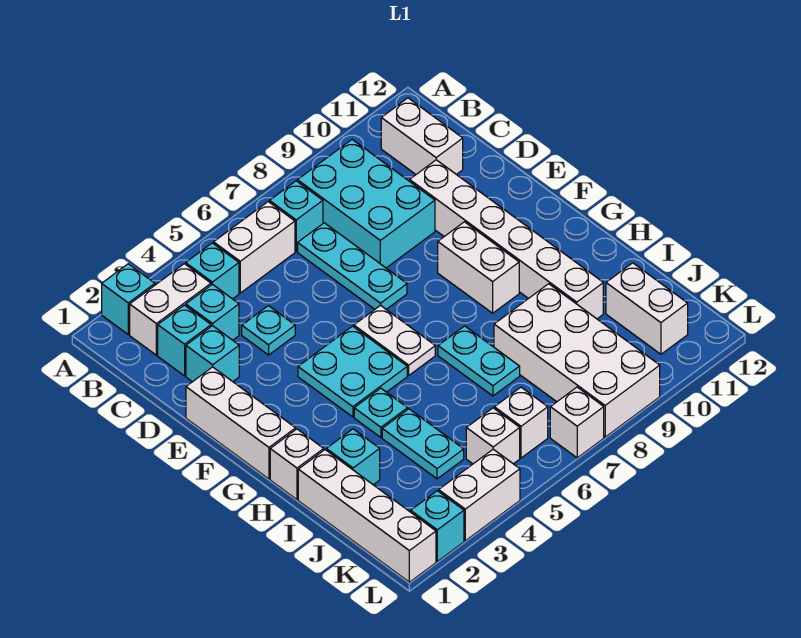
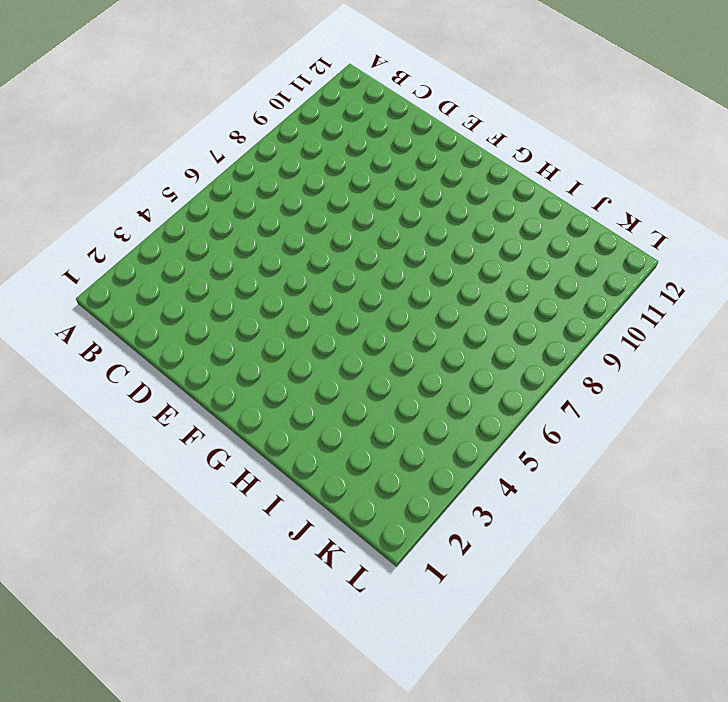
none -> cyan 1x1 brick [102,264,155,334]
none -> white 1x2 brick [130,264,211,355]
none -> cyan 1x1 brick [186,243,239,299]
none -> white 1x2 brick [214,202,295,293]

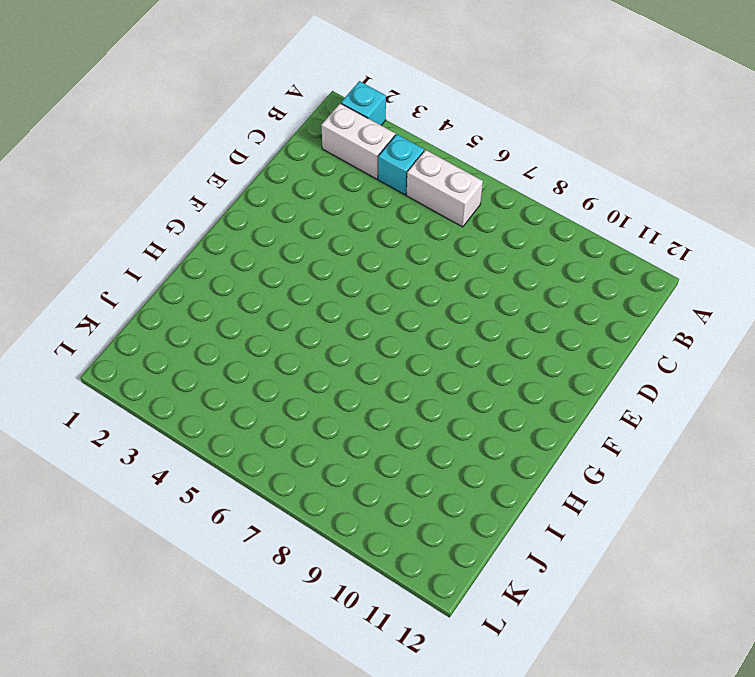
none -> cyan 1x1 brick [270,181,323,251]
none -> cyan 2x3 brick [297,140,435,268]
none -> white 1x2 brick [381,98,463,174]
none -> cyan 1x1 brick [158,305,211,376]

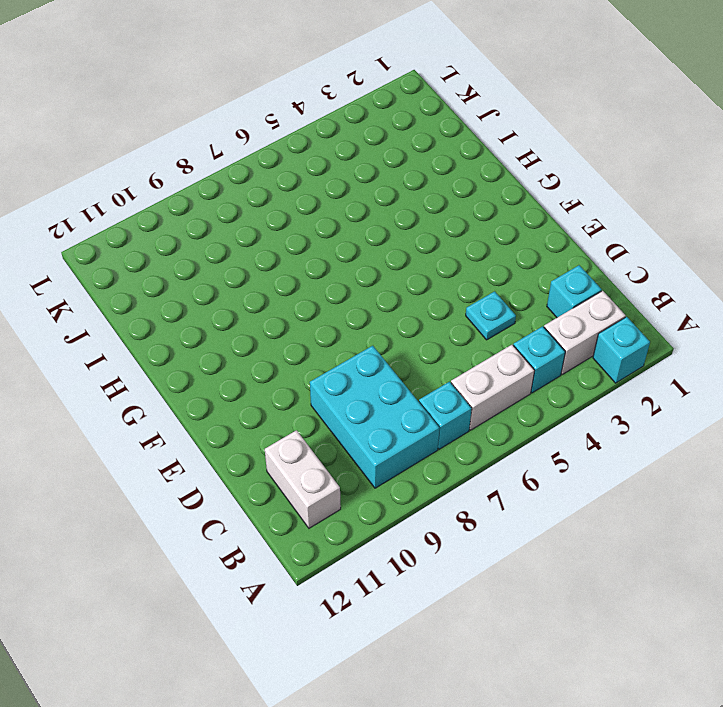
none -> cyan 1x1 brick [186,284,239,340]
none -> cyan 1x3 plate [298,223,407,309]
none -> cyan 1x1 brick [186,326,239,382]
none -> white 1x6 brick [410,160,603,319]

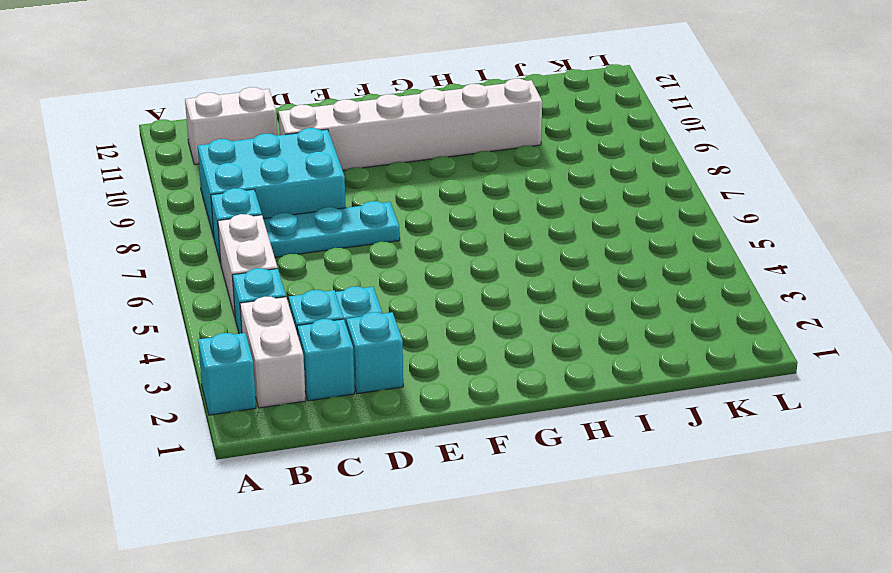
none -> white 1x3 brick [186,367,296,479]
none -> cyan 2x2 plate [298,326,407,417]
none -> white 1x2 plate [354,305,435,375]
none -> white 1x2 brick [438,222,519,313]

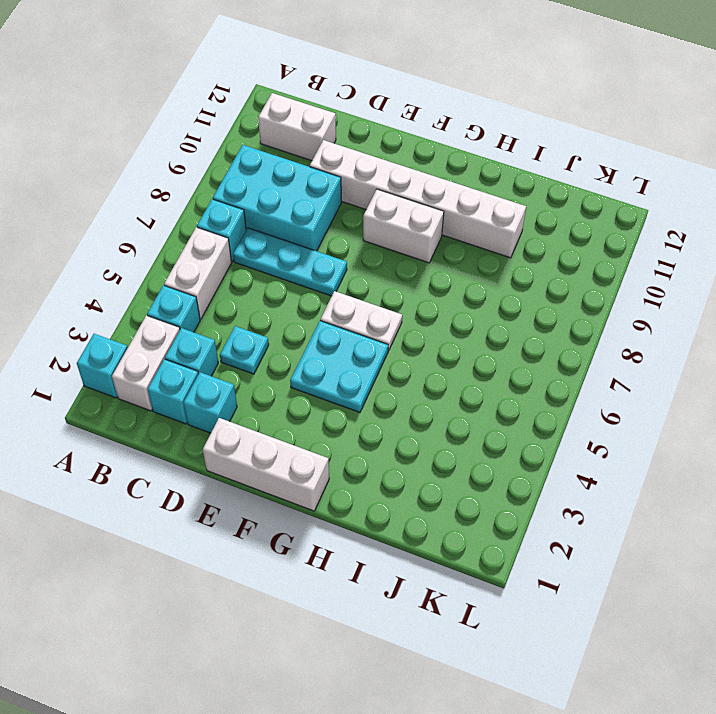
none -> white 1x1 brick [270,429,324,500]
none -> cyan 1x1 plate [354,388,408,437]
none -> cyan 1x2 plate [438,326,520,396]
none -> white 1x4 brick [298,450,436,582]

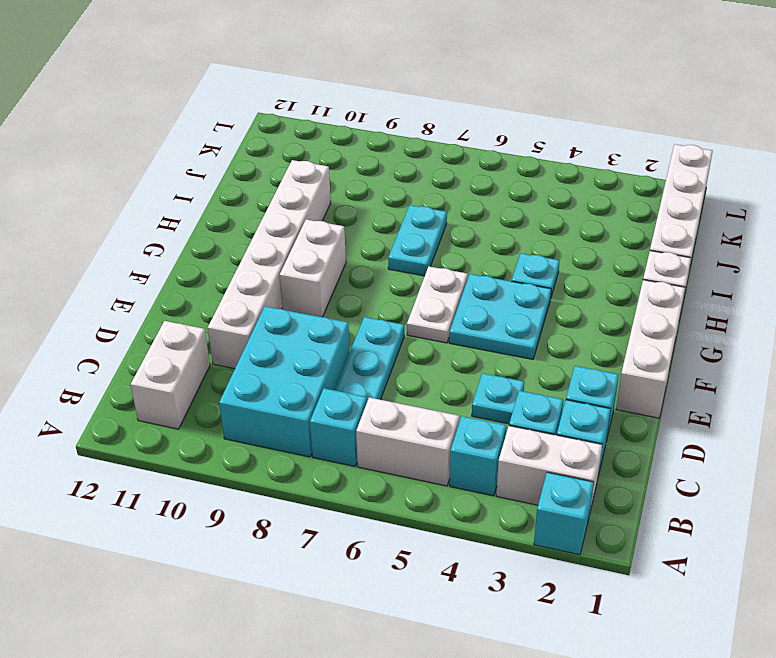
none -> cyan 1x1 brick [326,429,380,485]
none -> cyan 1x2 plate [382,409,464,479]
none -> white 2x4 brick [494,284,660,437]
none -> white 1x2 brick [606,263,688,354]

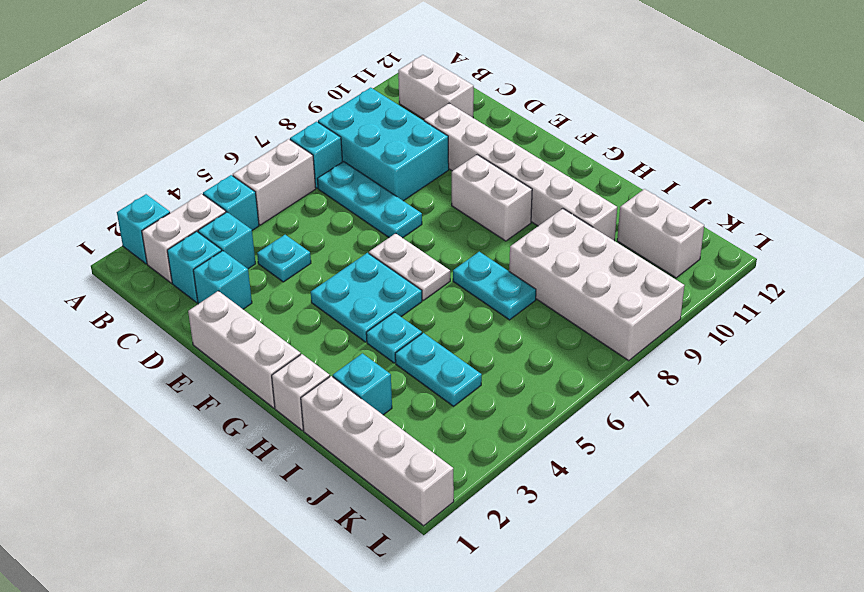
none -> white 1x1 brick [466,408,520,464]
none -> white 1x1 brick [494,387,548,458]
none -> cyan 1x1 brick [411,491,464,561]
none -> white 1x2 brick [439,449,520,541]

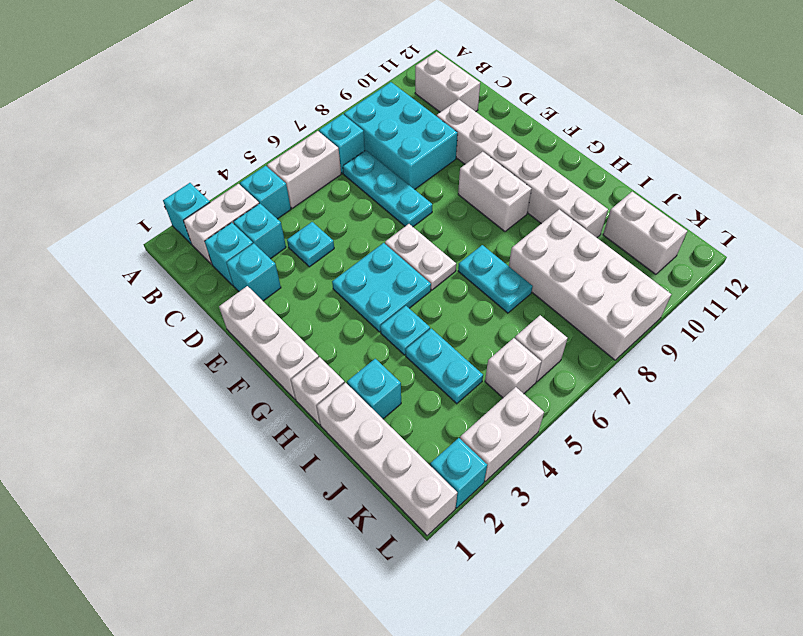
none -> white 1x1 brick [550,387,604,458]

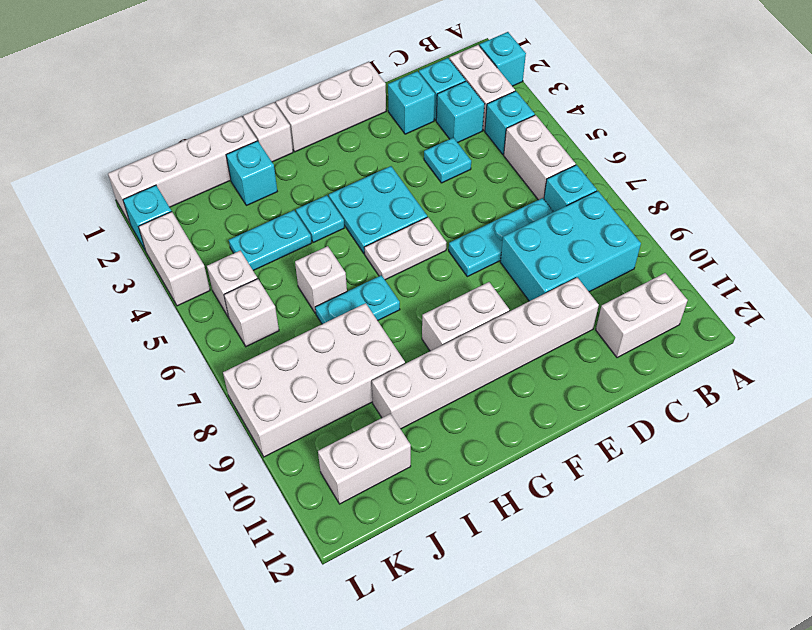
white 1x1 brick [295,246,347,313] -> white 1x1 brick moved to [550,387,604,458]

